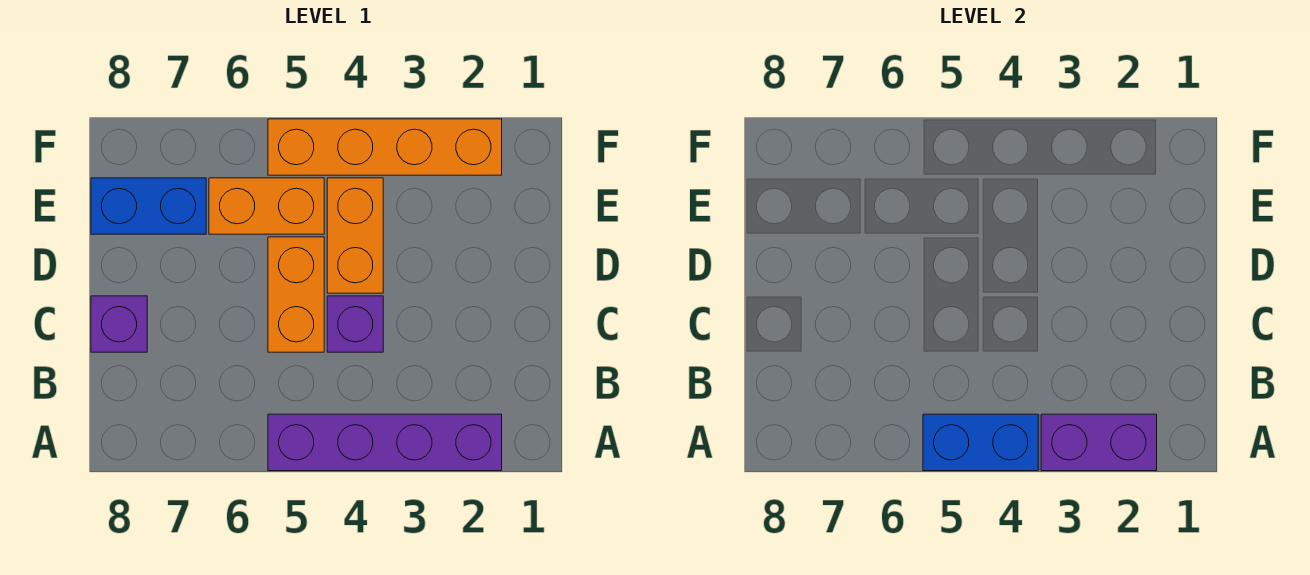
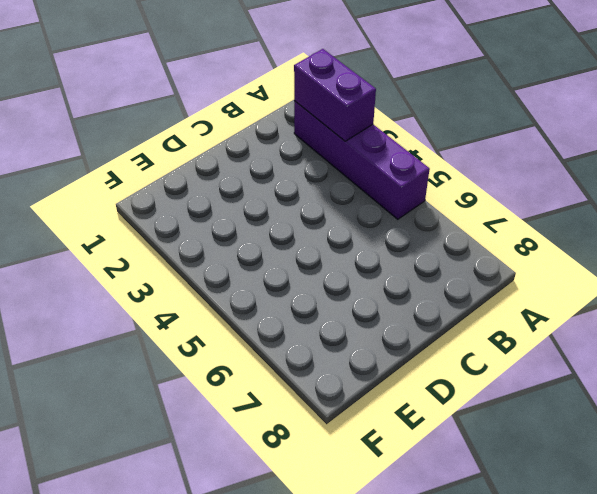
none -> purple 1x1 brick [327,296,383,352]
none -> orange 1x2 brick [268,237,324,352]

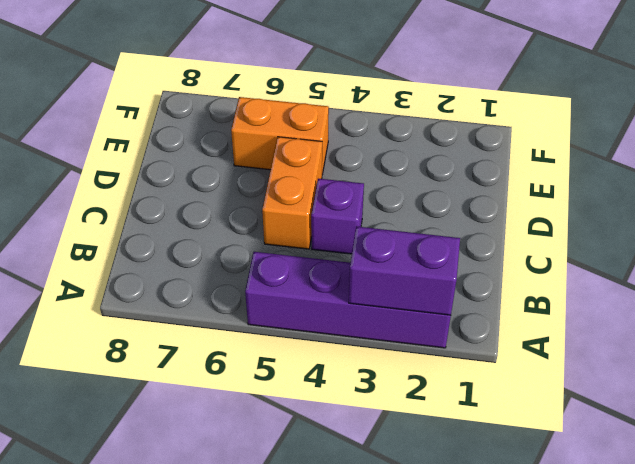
none -> purple 1x1 brick [91,296,147,352]
none -> orange 1x2 brick [327,178,383,293]

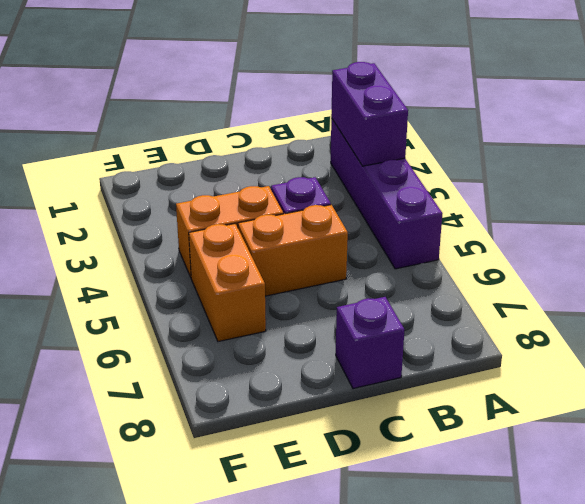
none -> blue 1x2 brick [91,178,206,234]
none -> orange 1x4 brick [268,119,502,175]

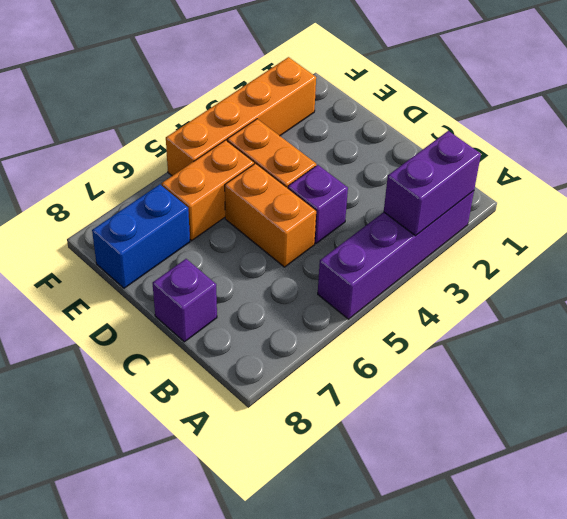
none -> blue 1x2 brick [923,414,1038,471]

